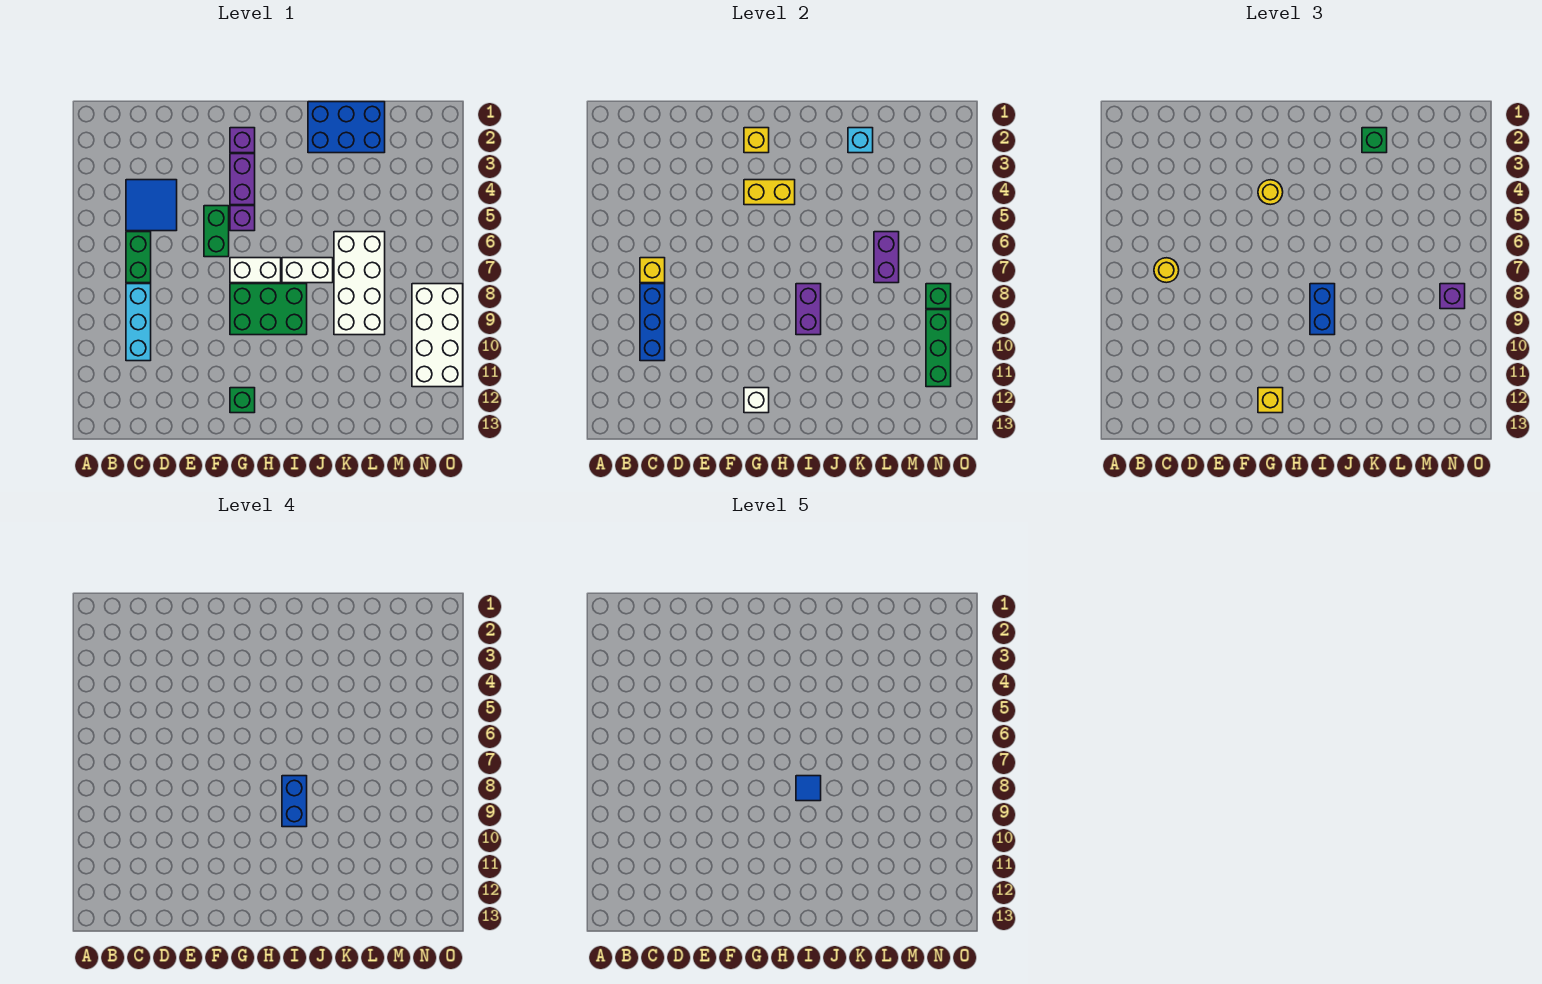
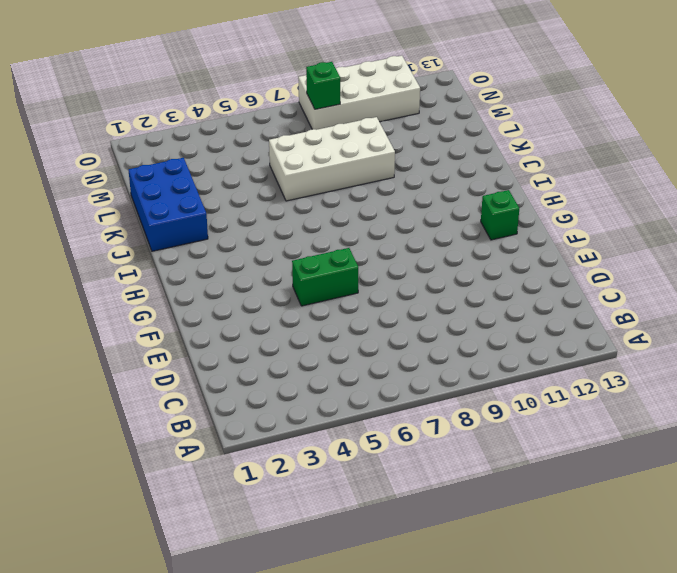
none -> blue 2x2 tile [126,180,177,231]
none -> green 1x2 brick [126,232,151,283]
none -> cyan 1x3 brick [126,284,151,361]
none -> purple 1x1 brick [230,128,255,153]

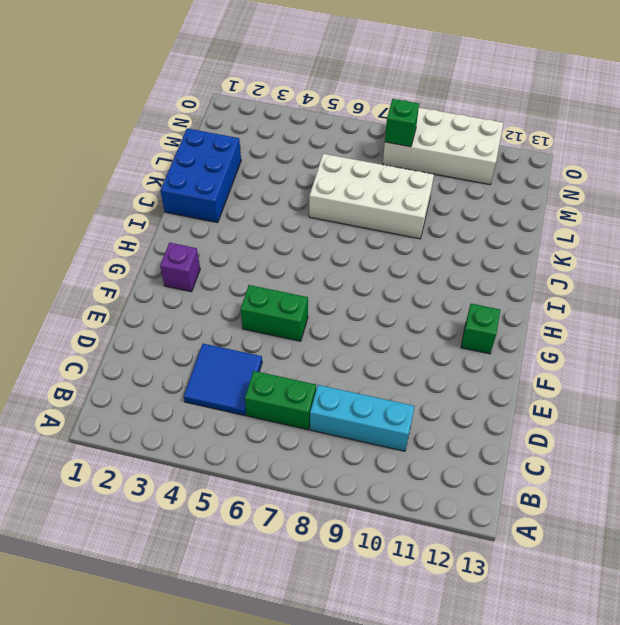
none -> purple 1x2 brick [230,154,255,205]
none -> purple 1x1 brick [230,206,255,231]
none -> white 1x2 brick [230,258,281,283]
none -> green 2x3 brick [230,284,307,335]

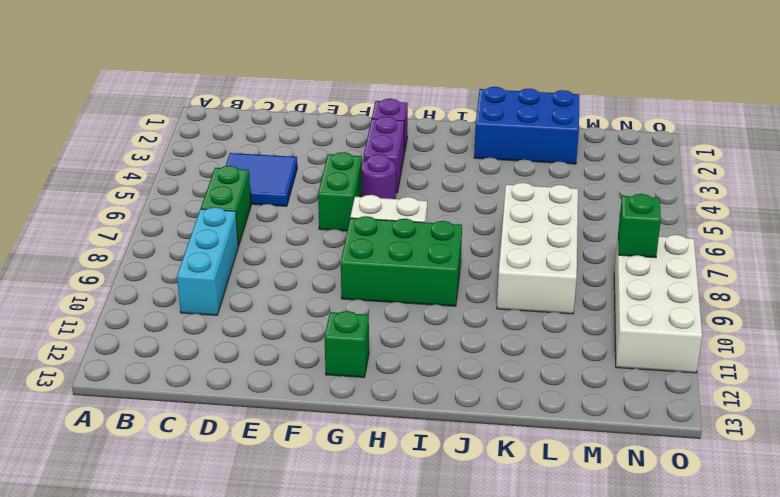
purple 1x1 round brick [361,154,396,199] -> purple 1x1 brick [230,206,255,231]
none -> white 1x2 brick [282,258,333,283]
none -> yellow 1x1 brick [640,258,665,283]
none -> blue 1x3 brick [640,284,665,361]
none -> yellow 1x1 brick [744,128,769,153]

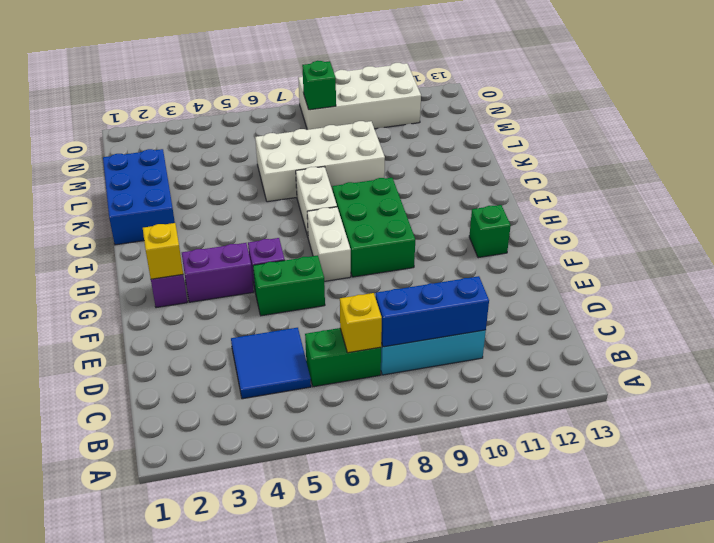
none -> yellow 1x2 brick [744,180,795,205]
none -> white 1x1 brick [744,388,769,413]
none -> purple 1x2 brick [796,284,821,335]
none -> cyan 1x1 brick [848,128,873,153]

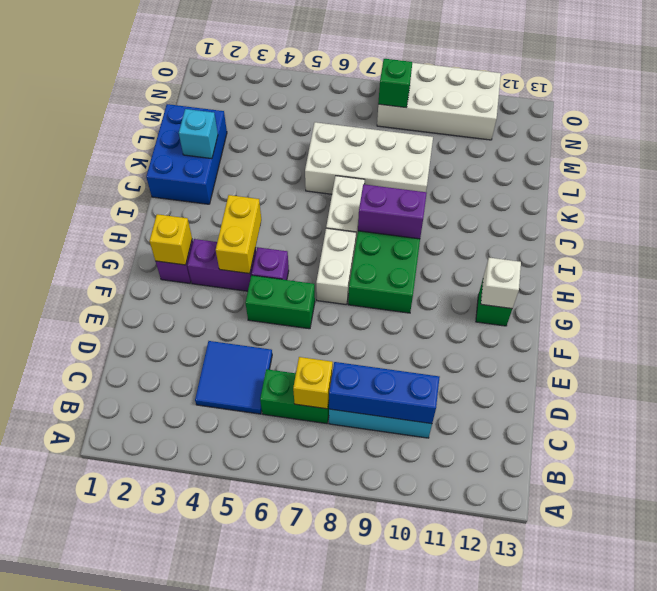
none -> purple 1x2 brick [874,232,899,283]
none -> green 1x3 brick [926,310,951,387]
none -> yellow 1x1 round brick [1154,258,1179,283]
none -> yellow 1x1 round brick [1258,180,1283,205]

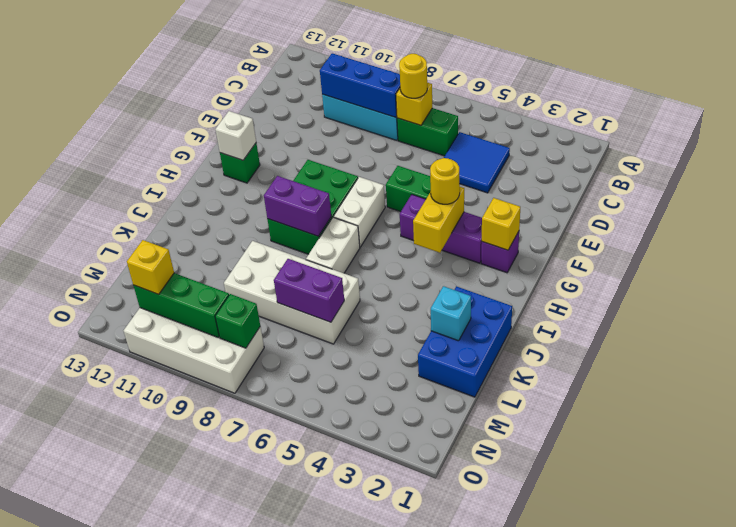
yellow 1x1 brick [127,240,174,294] -> yellow 1x1 brick moved to [1258,388,1283,413]
none -> blue 1x2 brick [1310,284,1335,335]
none -> green 1x1 brick [1362,128,1387,153]
none -> purple 1x1 brick [1440,284,1465,309]
none -> blue 1x2 brick [282,776,307,827]

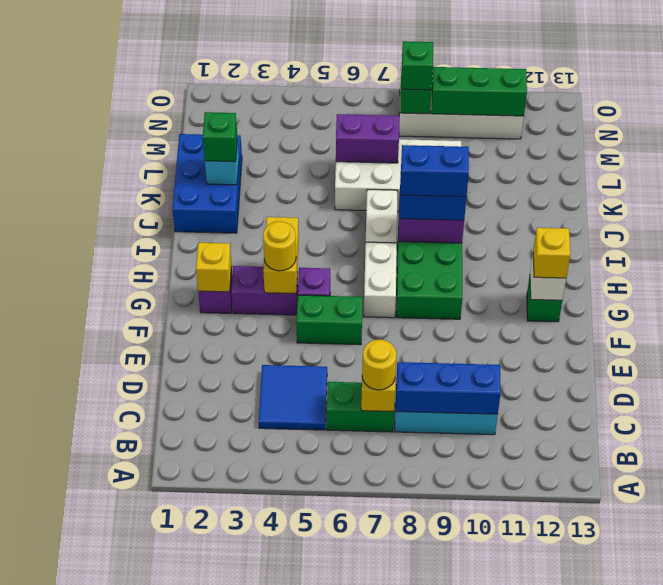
green 1x1 brick [401,41,433,90] -> purple 1x1 brick [1440,284,1465,309]
none -> blue 1x1 tile [796,776,821,801]

